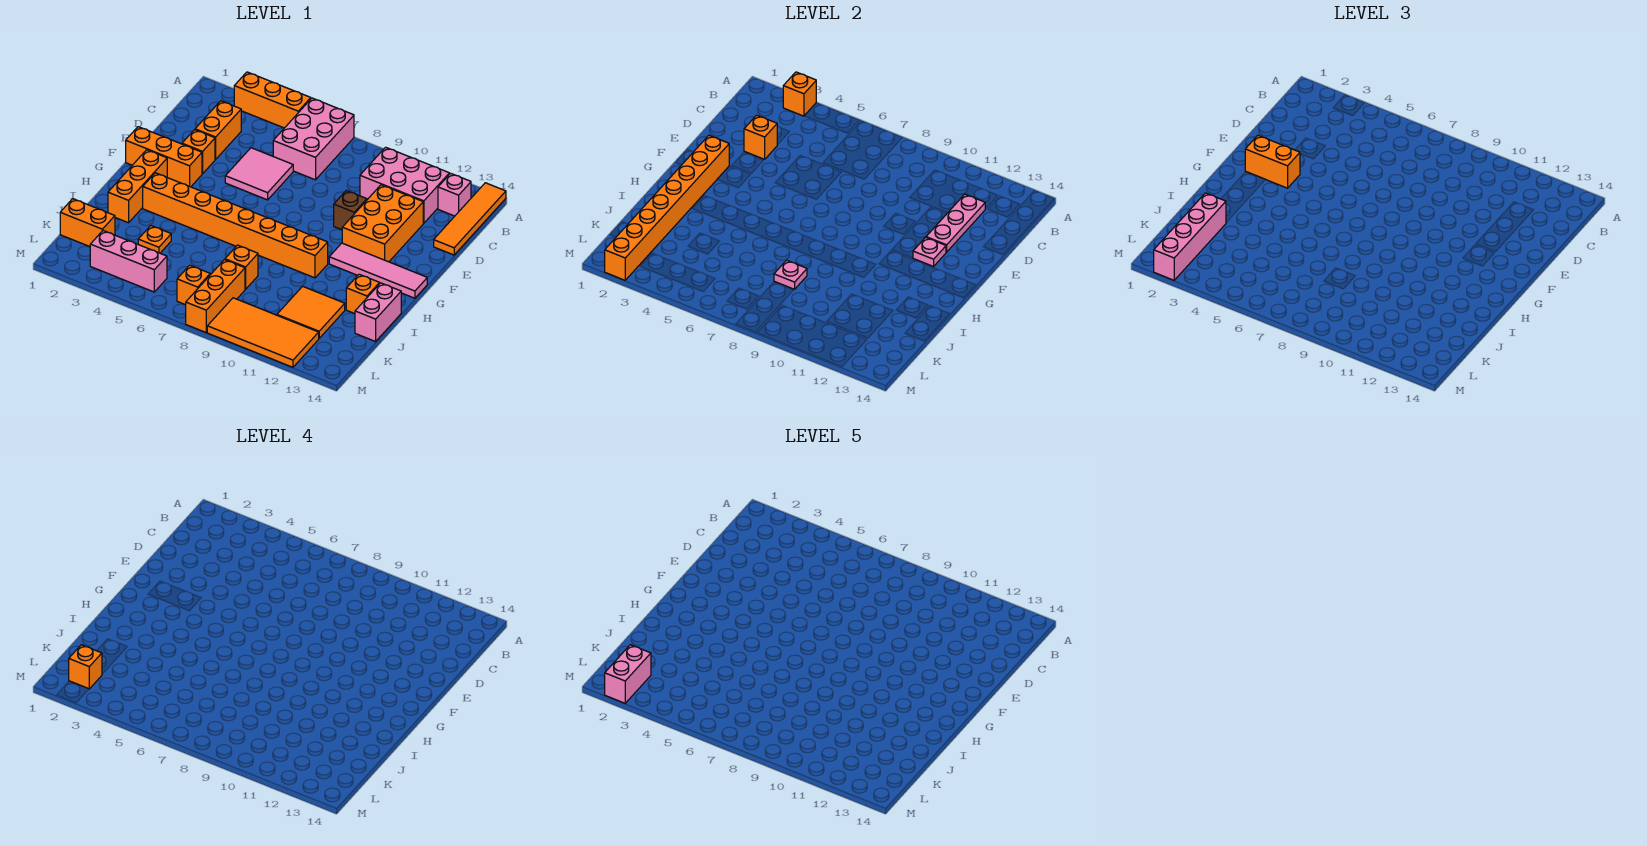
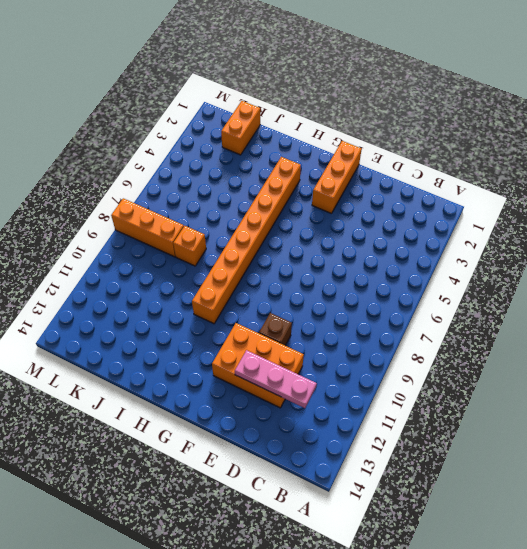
none -> orange 1x3 brick [234,72,311,128]
none -> pink 2x3 brick [273,98,354,180]
none -> orange 1x4 tile [434,183,506,255]
none -> pink 2x3 brick [360,147,449,223]

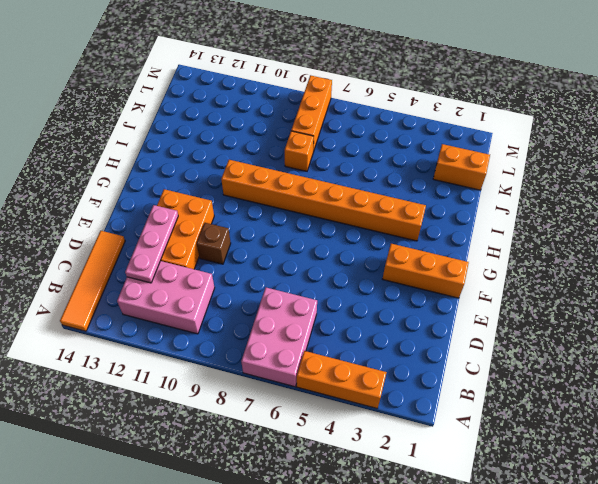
none -> pink 1x1 brick [438,173,471,216]
none -> orange 1x2 brick [195,101,241,159]
none -> pink 2x2 tile [225,148,293,200]
none -> orange 1x1 brick [182,130,215,174]

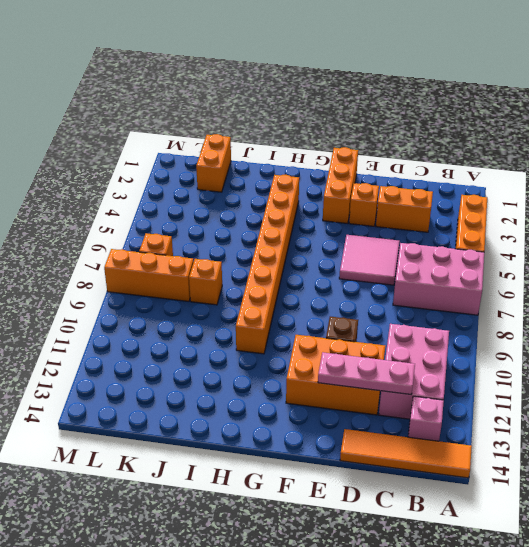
none -> orange 1x3 brick [108,150,167,223]
none -> pink 1x4 tile [329,243,427,298]
none -> orange 1x1 brick [346,274,380,314]
none -> pink 1x2 brick [355,283,401,342]

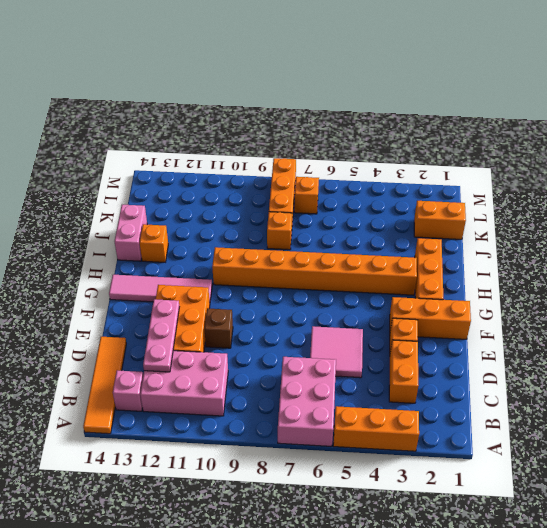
none -> orange 1x1 plate [138,226,171,253]
none -> orange 2x2 tile [277,286,345,338]
none -> pink 1x3 brick [90,231,167,292]
none -> orange 2x4 tile [207,298,319,367]

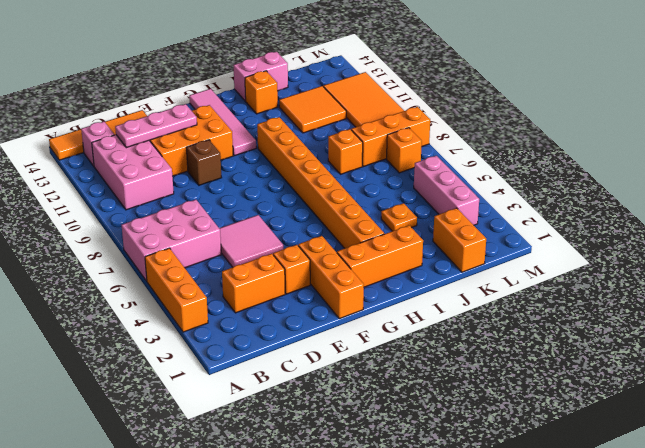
none -> orange 1x1 brick [783,72,816,116]
none -> orange 1x1 brick [744,115,777,159]
none -> orange 1x8 brick [605,135,729,280]
none -> pink 1x1 plate [913,237,946,266]

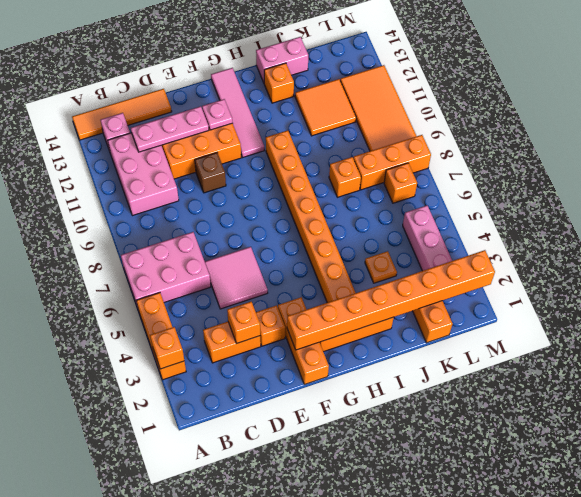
none -> pink 1x1 plate [774,260,807,289]
none -> orange 1x2 brick [1245,135,1300,188]
none -> pink 1x4 brick [1154,193,1226,280]
none -> orange 1x1 brick [69,645,102,689]

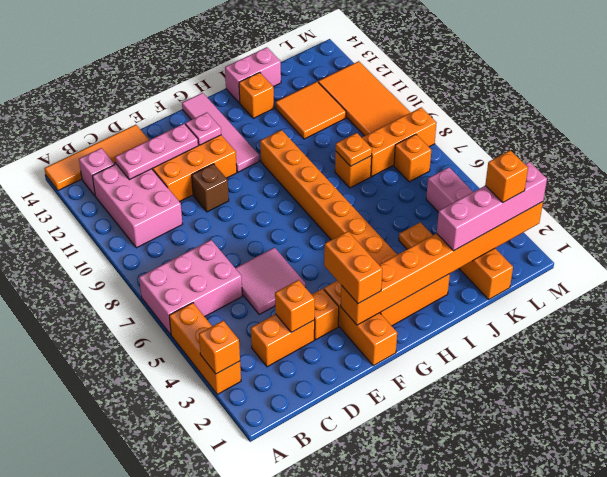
orange 1x1 plate [336,133,372,166] -> pink 1x1 plate [774,260,807,289]
none -> pink 1x2 brick [605,645,651,703]

